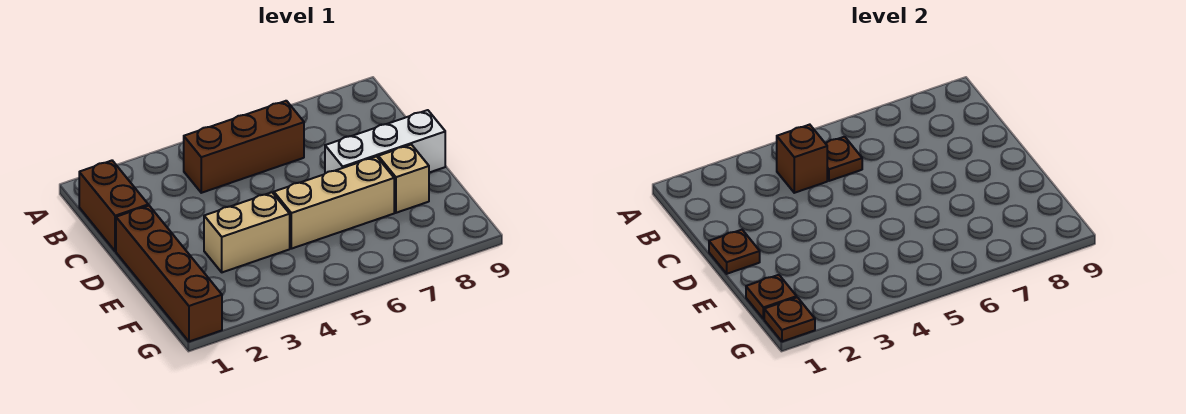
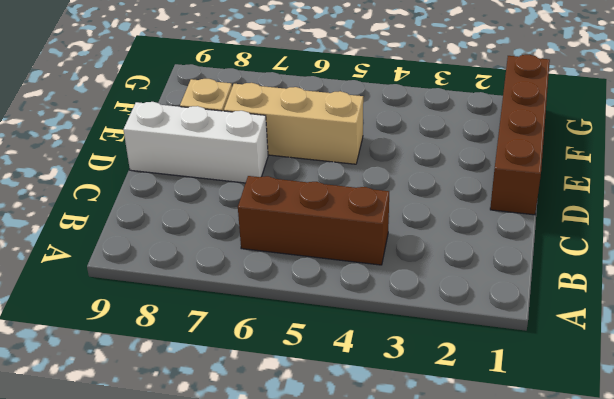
none -> brown 1x2 brick [79,161,148,251]
none -> tan 1x2 brick [204,192,290,272]
none -> brown 1x1 brick [777,125,827,193]

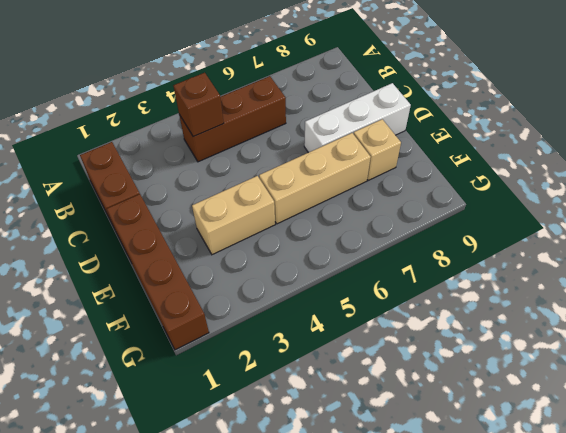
none -> brown 1x1 plate [825,137,862,181]
none -> brown 1x1 plate [709,230,760,274]
none -> brown 1x1 plate [746,275,797,319]

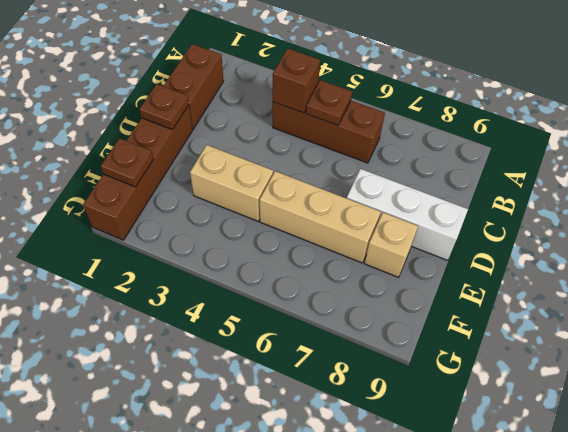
none -> brown 1x1 plate [764,297,815,342]

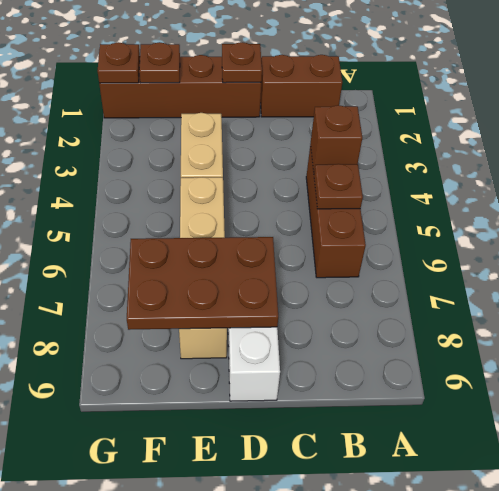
brown 2x3 plate [127,237,278,330] -> none

